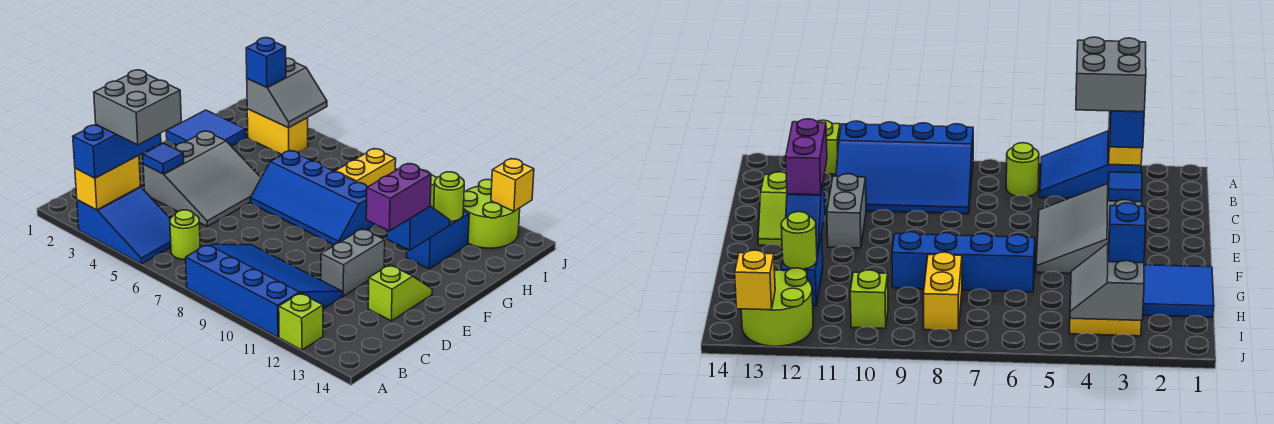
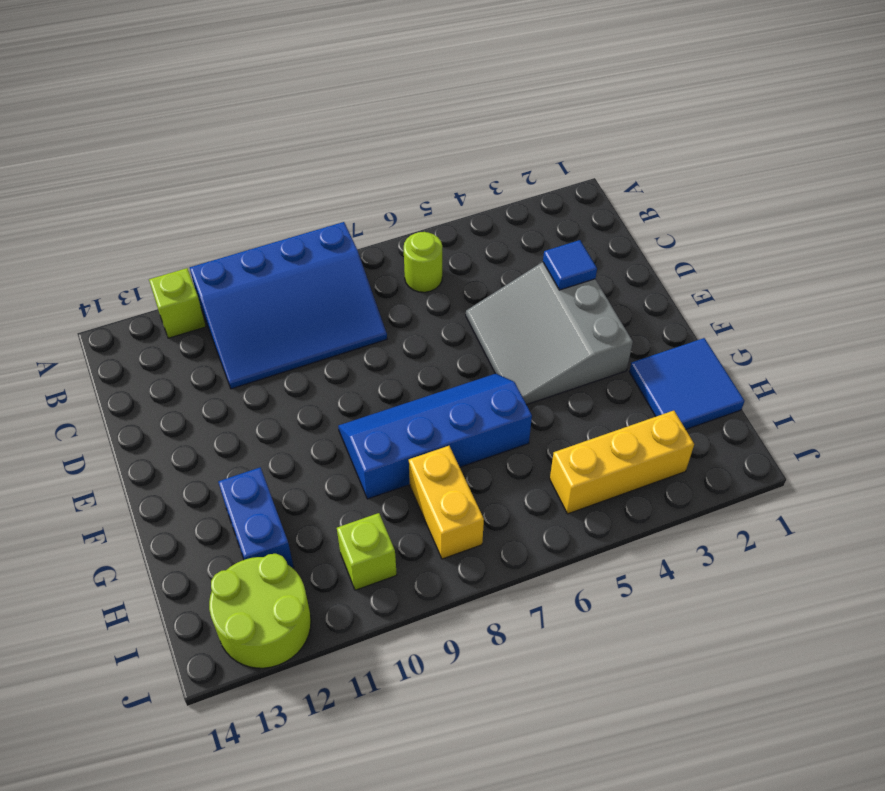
yellow 1x3 brick [550,411,694,514] -> yellow 1x2 brick [247,109,308,154]
none -> blue 2x3 slope [77,187,171,264]
none -> grey 1x2 brick [321,229,385,296]
none -> lime 1x2 slope [368,265,432,321]

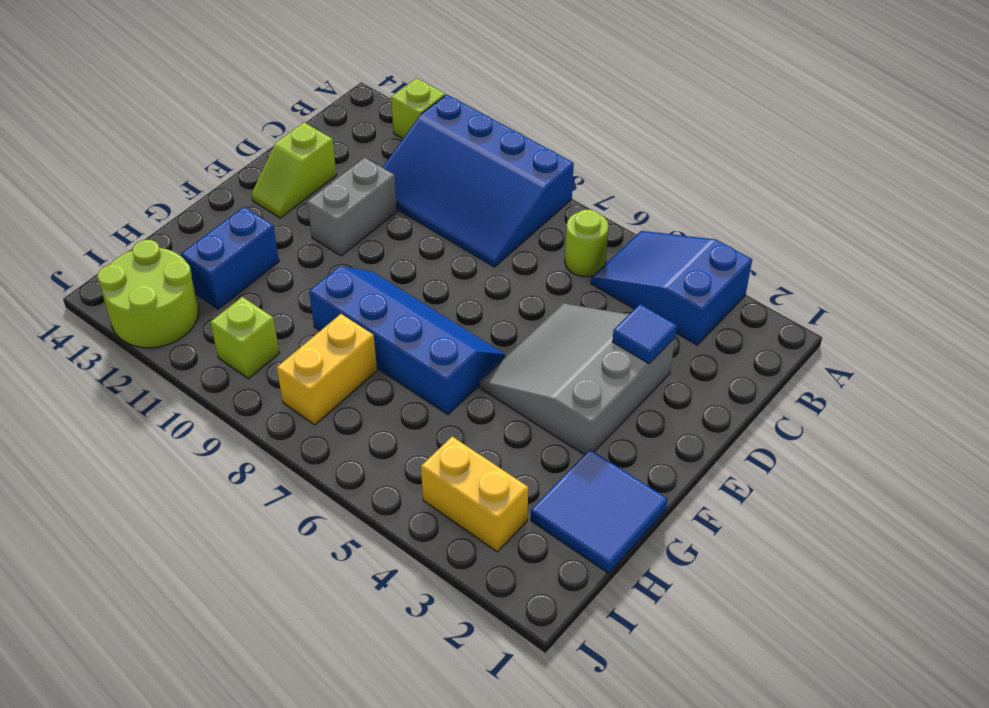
none -> yellow 1x2 brick [75,156,140,210]
none -> blue 1x2 slope [387,206,450,250]
none -> lime 1x1 round brick [434,172,464,222]

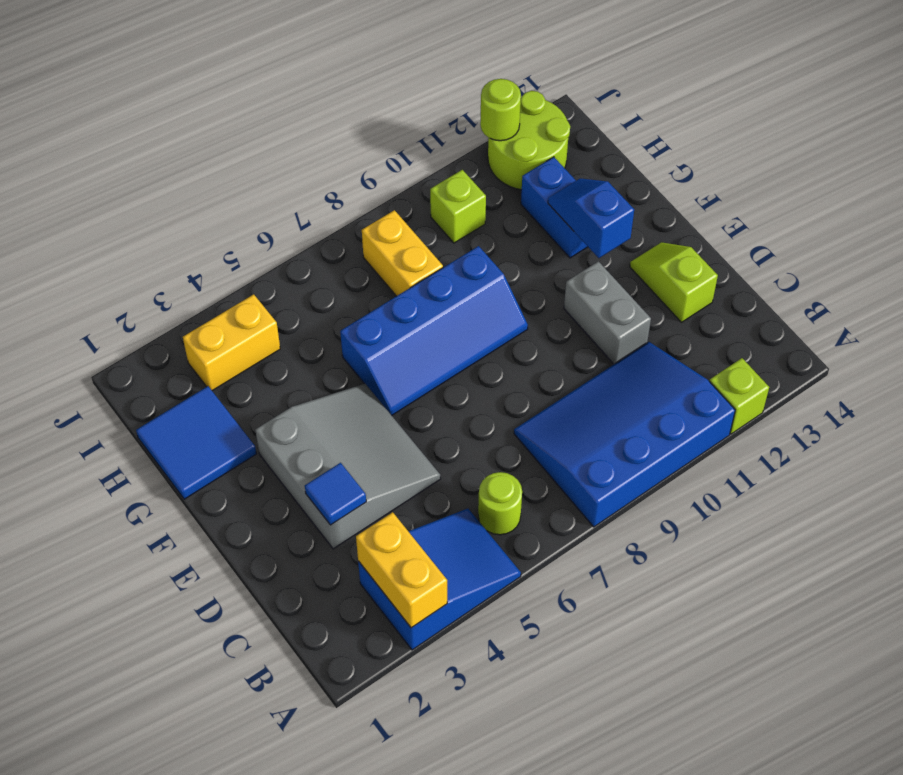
lime 1x1 round brick [480,79,521,141] -> lime 1x1 round brick moved to [434,172,464,222]
none -> grey 2x2 slope [247,58,327,128]
none -> yellow 1x1 brick [491,159,534,211]
none -> blue 1x3 brick [73,125,161,178]

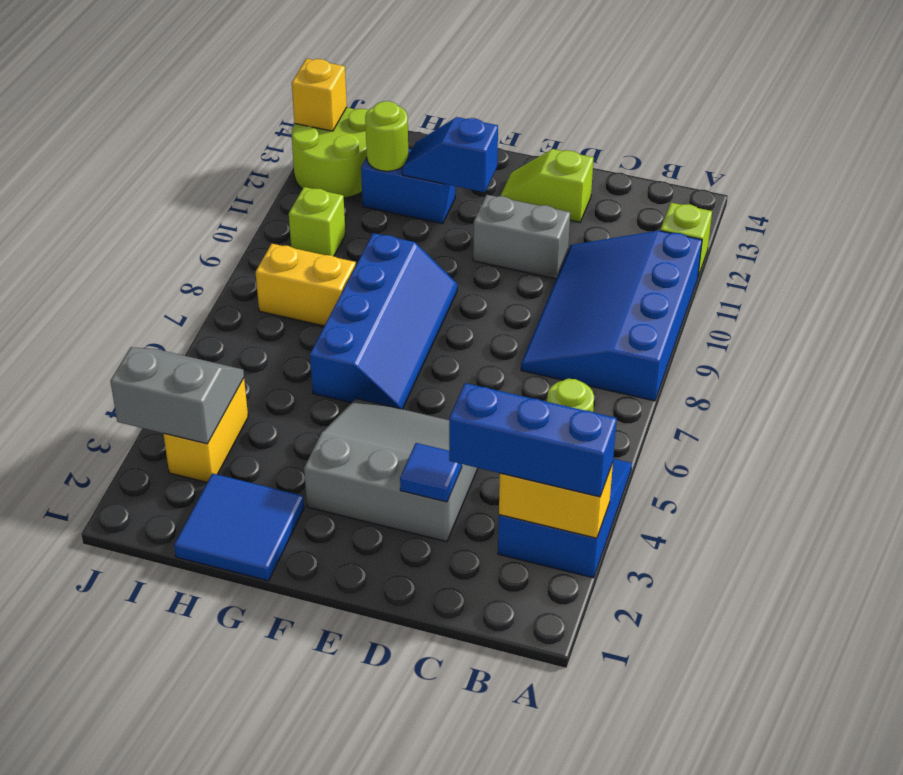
none -> purple 1x2 brick [366,164,431,231]
none -> blue 1x1 brick [246,38,286,87]
none -> grey 2x2 brick [94,70,181,145]

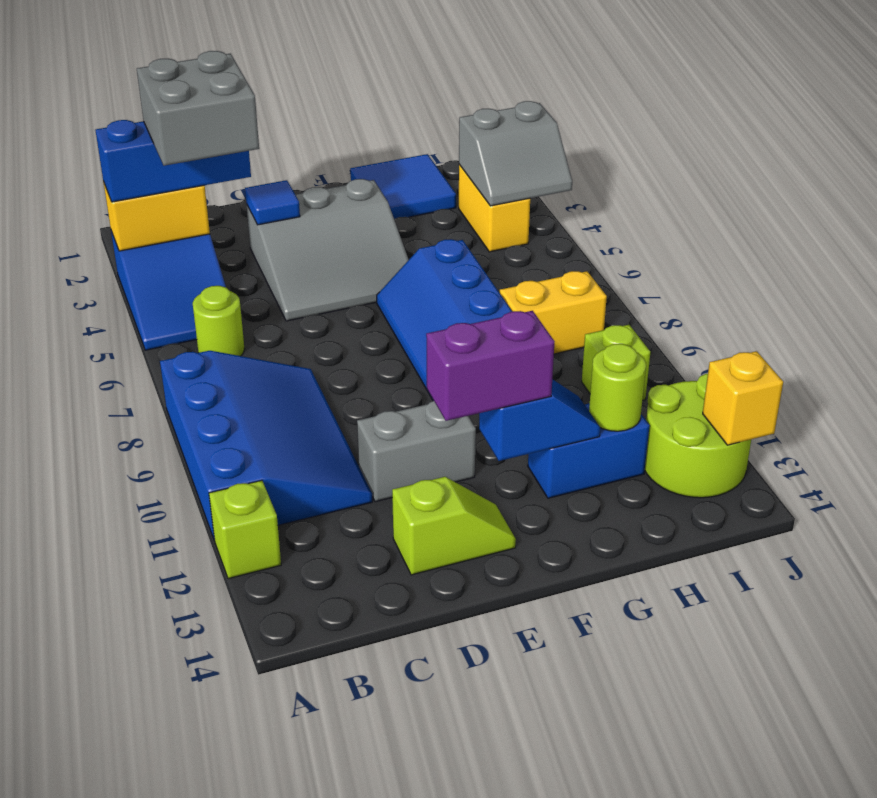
none -> blue 1x1 brick [246,38,286,87]

